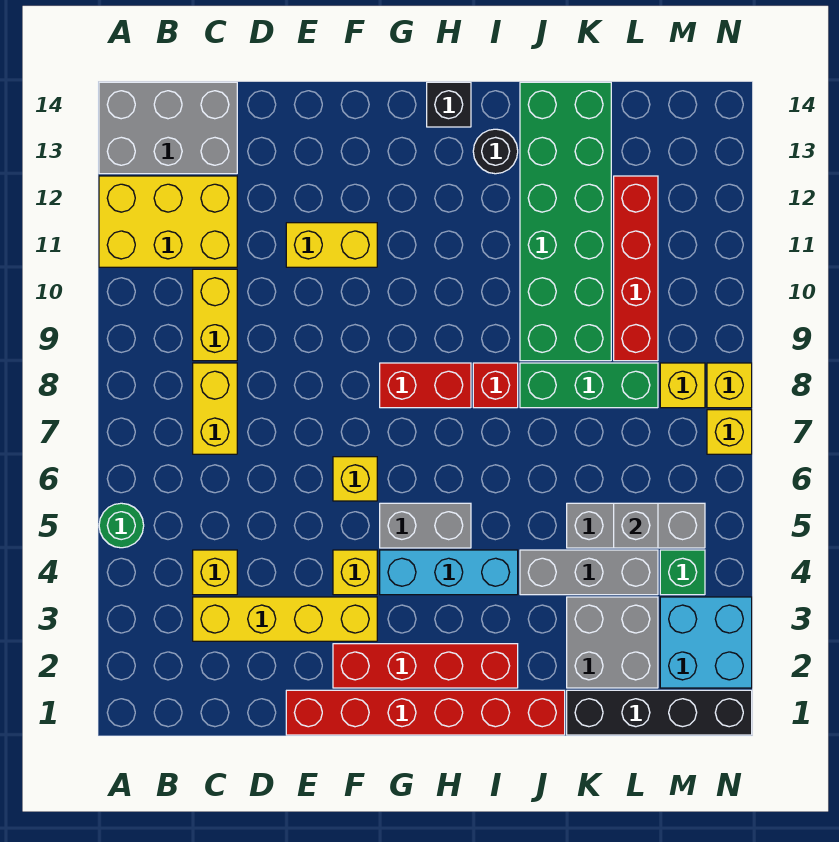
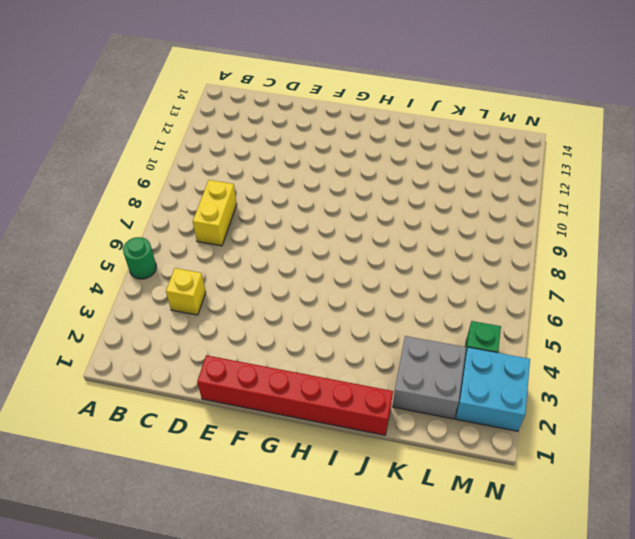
none -> yellow 2x3 brick [99,176,237,267]
none -> grey 2x3 brick [99,82,237,174]
none -> yellow 1x4 brick [193,597,377,641]
none -> yellow 1x2 brick [193,269,237,361]

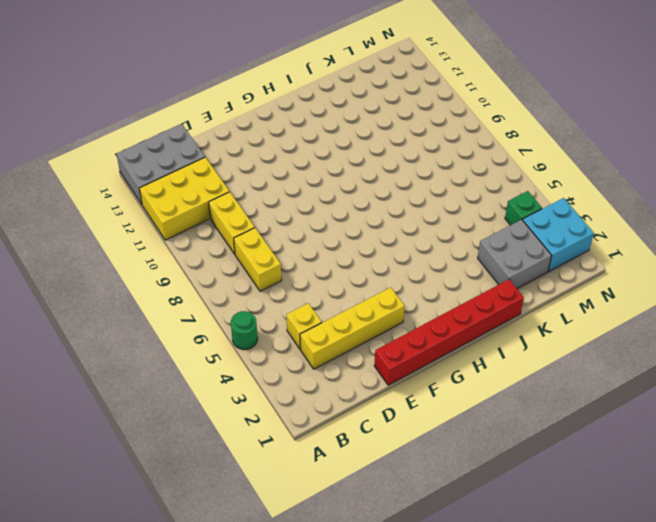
none -> yellow 1x2 brick [286,223,377,267]
none -> red 1x4 brick [333,644,518,688]
none -> yellow 1x1 brick [333,550,377,595]
none -> yellow 1x1 brick [333,457,377,501]

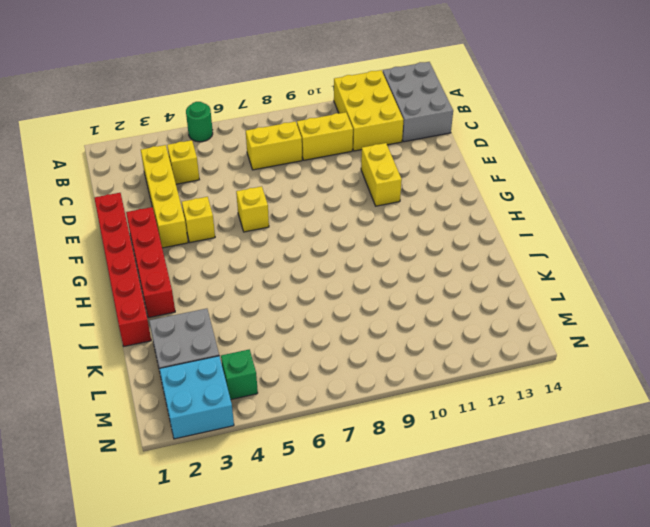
none -> cyan 1x3 brick [380,550,518,595]
none -> grey 1x2 brick [380,503,471,548]
none -> red 1x2 brick [380,363,471,408]
none -> black 1x1 brick [427,82,471,127]

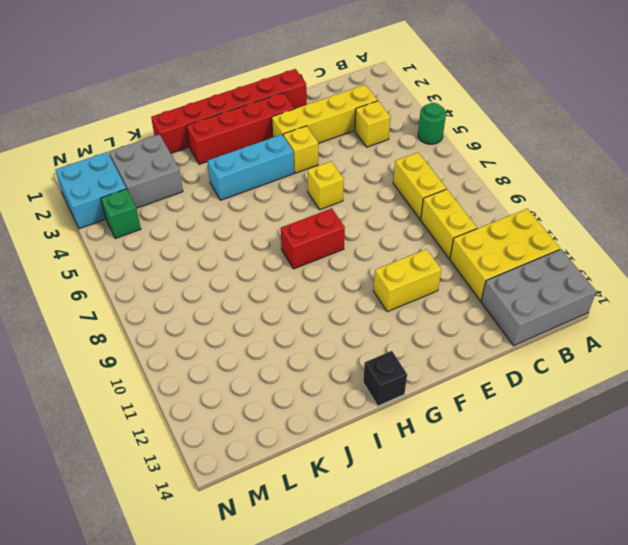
none -> grey 1x2 brick [380,503,471,548]
none -> red 1x1 brick [473,363,518,408]
none -> black 1x1 round brick [473,129,518,174]
none -> grey 1x3 brick [520,550,658,595]

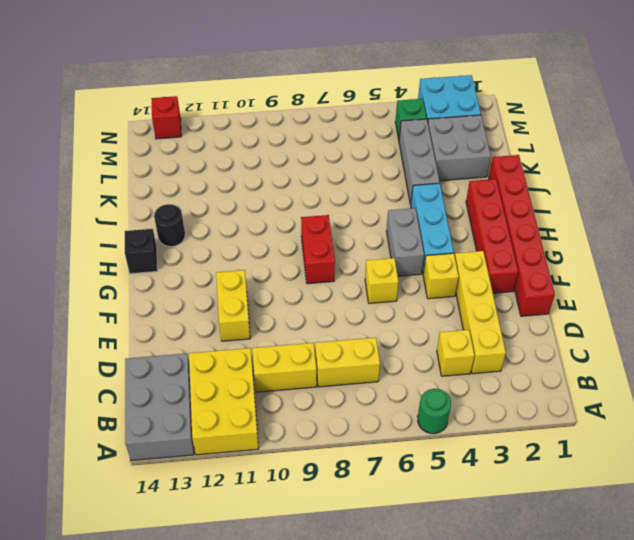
red 1x1 brick [151,96,181,139] -> red 1x1 brick moved to [473,363,518,408]
none -> green 1x3 brick [520,363,658,408]
none -> green 2x6 brick [520,82,611,361]
none -> black 1x4 brick [567,690,752,735]
none -> grey 1x3 brick [567,503,705,548]

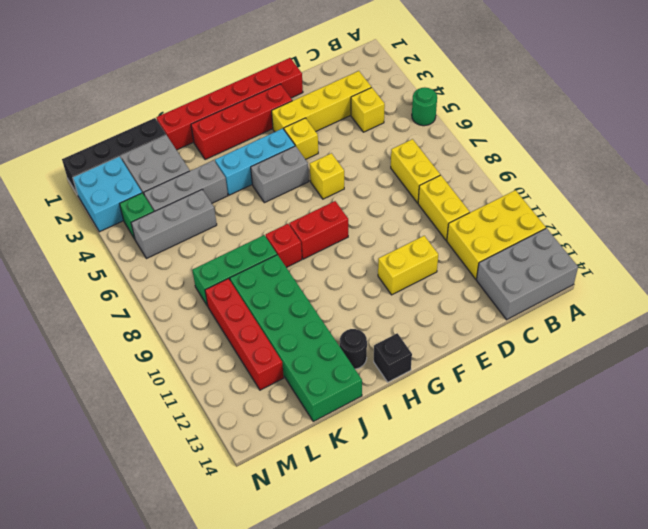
none -> yellow 1x1 brick [660,363,705,408]
none -> yellow 1x1 brick [707,410,752,454]
none -> yellow 1x1 brick [707,363,752,408]
none -> grey 1x1 brick [614,503,658,548]

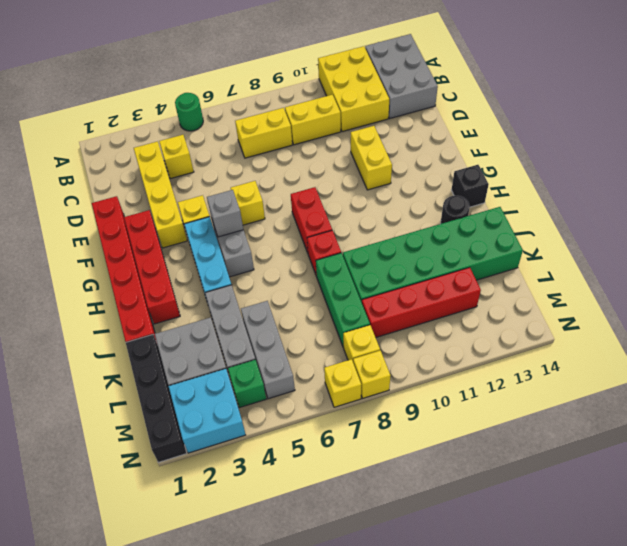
grey 1x1 brick [207,190,243,237] -> grey 1x1 brick moved to [614,503,658,548]

